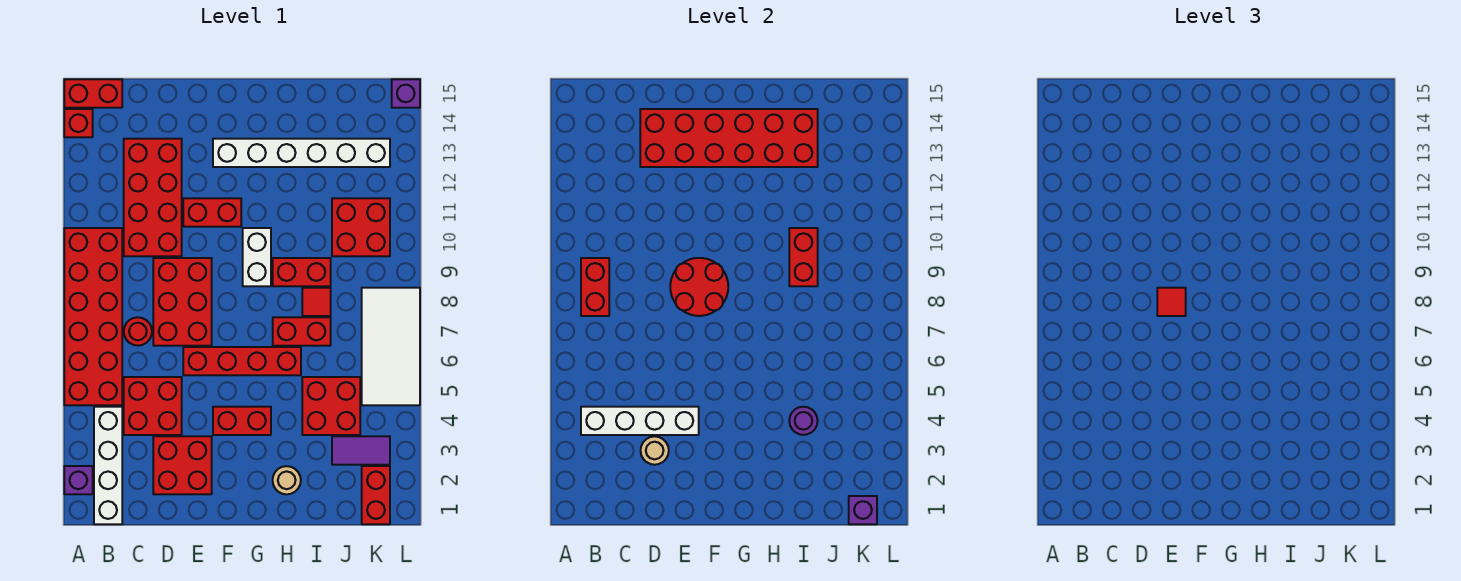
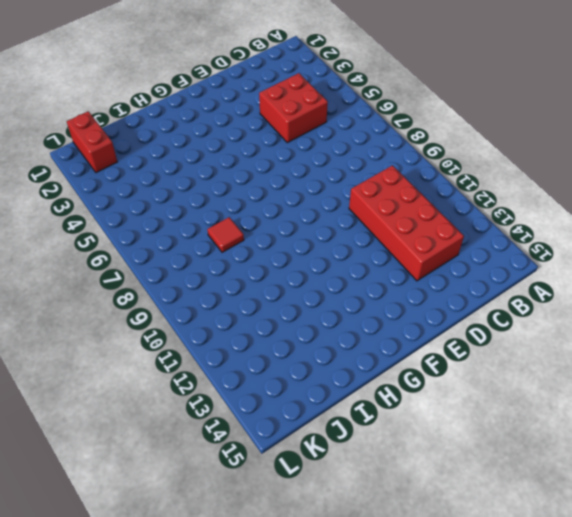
none -> purple 1x1 brick [64,466,93,494]
none -> red 2x6 brick [64,228,122,405]
none -> red 1x1 brick [64,109,93,137]
none -> red 1x2 brick [64,79,122,108]

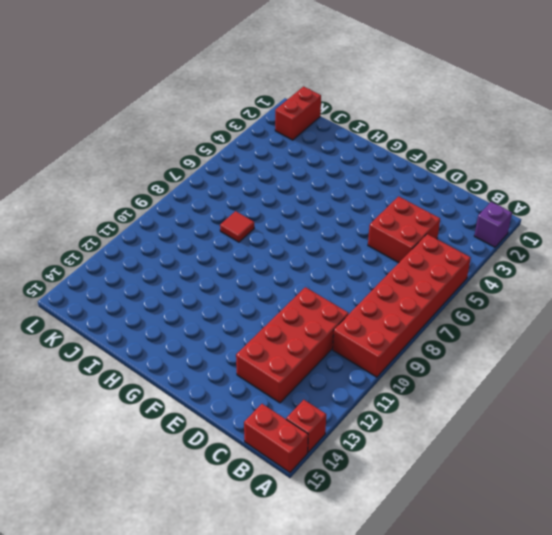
none -> white 1x4 brick [94,407,122,524]
none -> red 1x1 round brick [124,317,152,346]
none -> red 2x2 brick [153,436,212,494]
none -> red 2x3 brick [153,258,212,346]

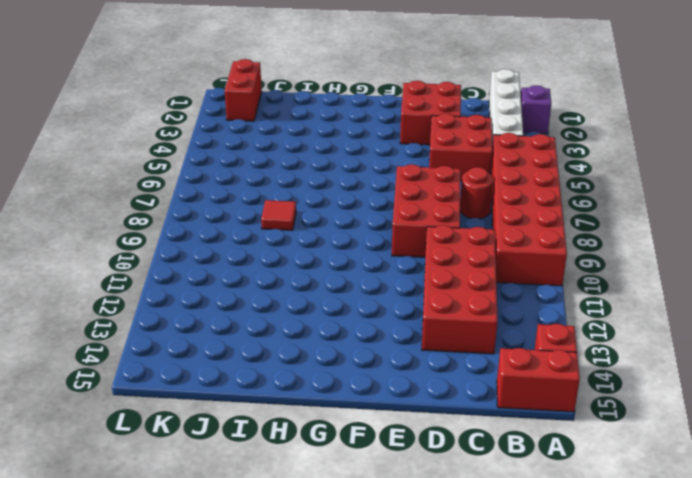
none -> red 1x4 brick [183,347,301,375]
none -> red 1x2 brick [183,198,241,227]
none -> red 1x2 brick [213,407,271,435]
none -> white 1x6 brick [213,139,390,167]

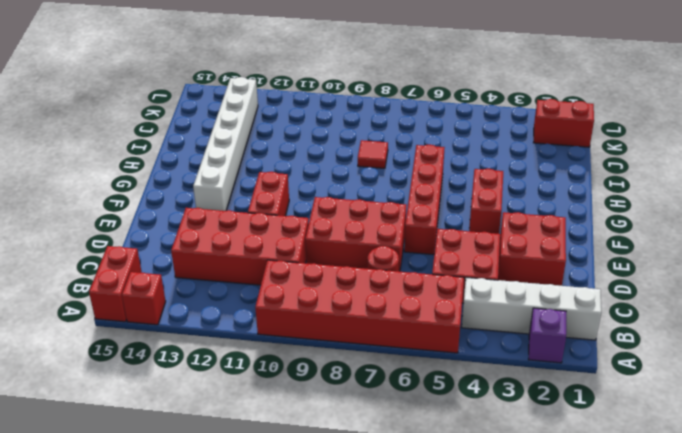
none -> white 1x2 brick [243,228,271,286]
none -> tan 1x1 round brick [273,466,301,494]
none -> red 1x2 brick [273,317,331,346]
none -> red 1x2 brick [273,258,331,286]

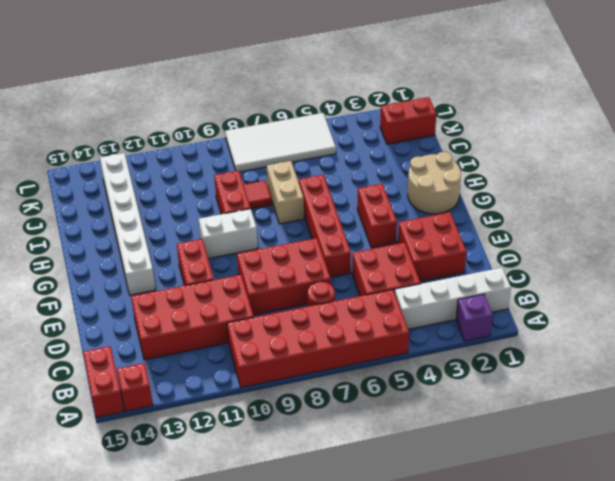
tan 2x2 round brick [408,152,461,214] -> tan 1x1 round brick [273,466,301,494]
tan 1x2 brick [267,161,304,224] -> red 1x2 brick [273,317,331,346]
none -> red 2x2 brick [302,377,360,435]
none -> purple 1x2 tile [332,436,390,465]
none -> red 2x2 brick [332,198,390,256]
none -> purple 1x1 brick [392,79,420,108]

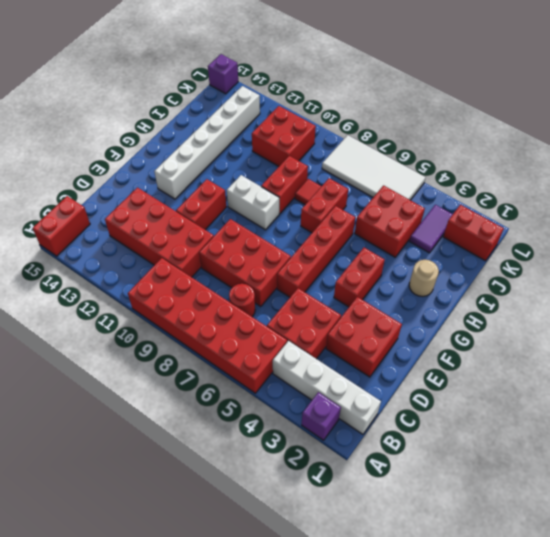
none -> red 1x1 brick [64,109,93,137]
none -> white 1x4 brick [581,407,699,435]
none -> red 1x2 brick [581,258,609,316]
none -> tan 1x1 round brick [641,436,669,465]

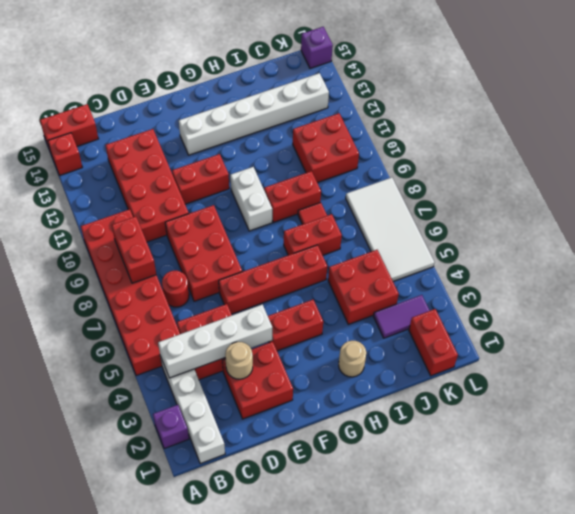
none -> red 2x6 brick [640,109,818,167]
none -> red 2x2 round brick [670,258,728,316]
none -> purple 1x1 round brick [789,407,818,435]
none -> red 1x2 brick [789,228,818,286]

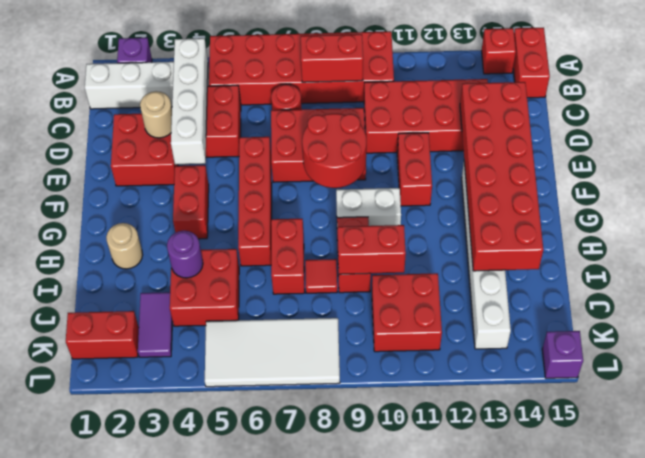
none -> purple 1x1 brick [849,496,877,524]
none -> red 1x1 tile [1157,288,1186,316]

